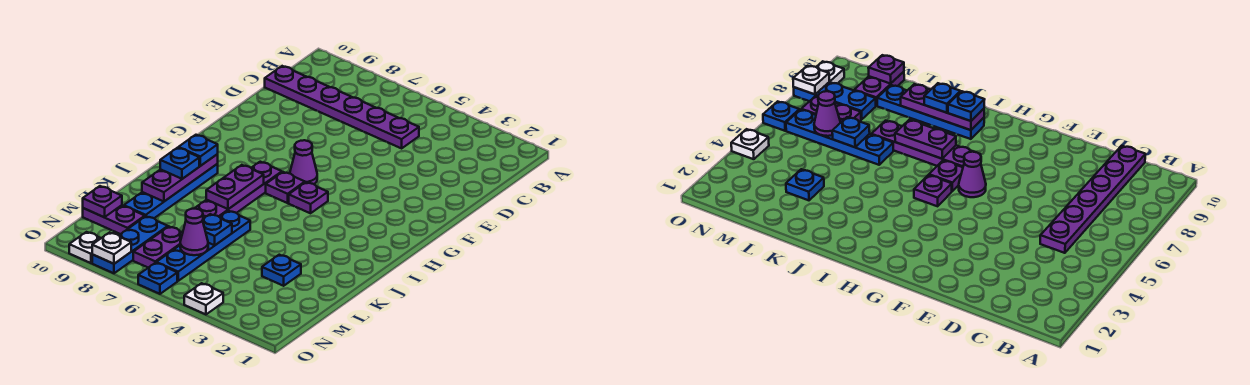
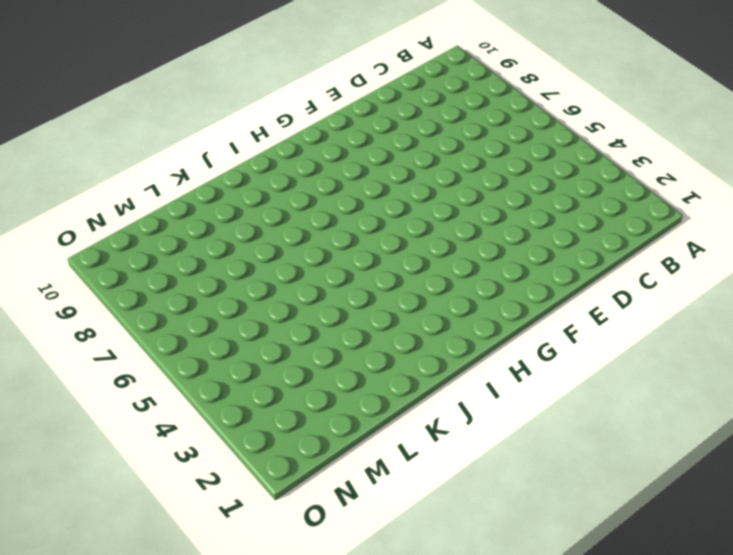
none -> purple 1x6 plate [265,66,419,148]
none -> purple 1x1 cone [290,140,317,184]
none -> purple 1x1 plate [289,182,328,213]

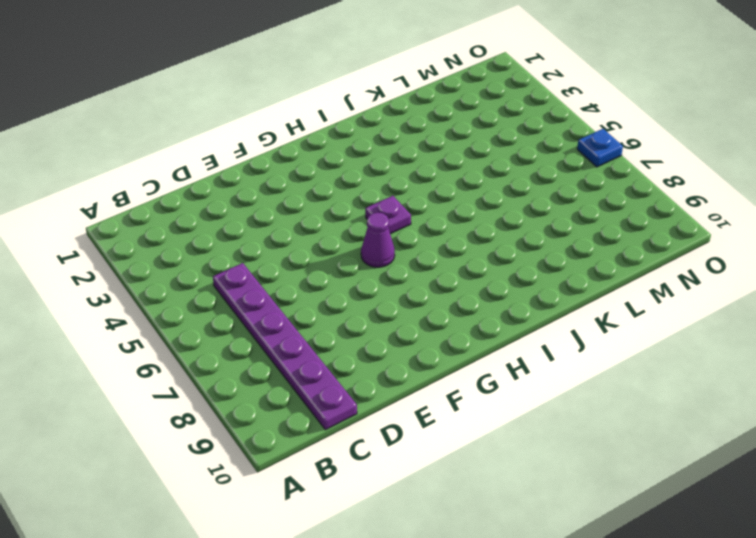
none -> purple 1x1 plate [266,172,305,203]
none -> purple 1x4 plate [194,162,282,219]
none -> blue 1x4 plate [124,164,218,218]

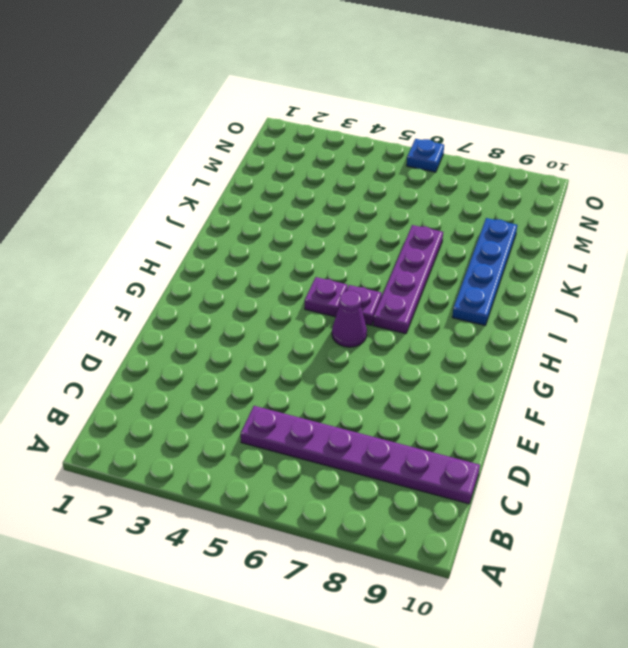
none -> blue 1x4 plate [156,211,250,281]
none -> blue 1x1 plate [262,255,301,286]
none -> purple 1x2 plate [133,227,183,268]

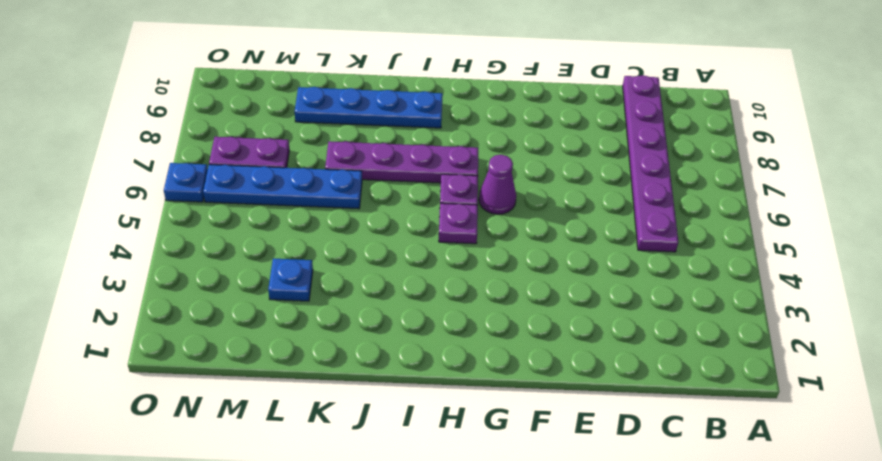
none -> blue 1x3 plate [92,216,168,273]
none -> purple 1x2 plate [83,205,145,234]
none -> white 1x1 plate [184,283,223,314]

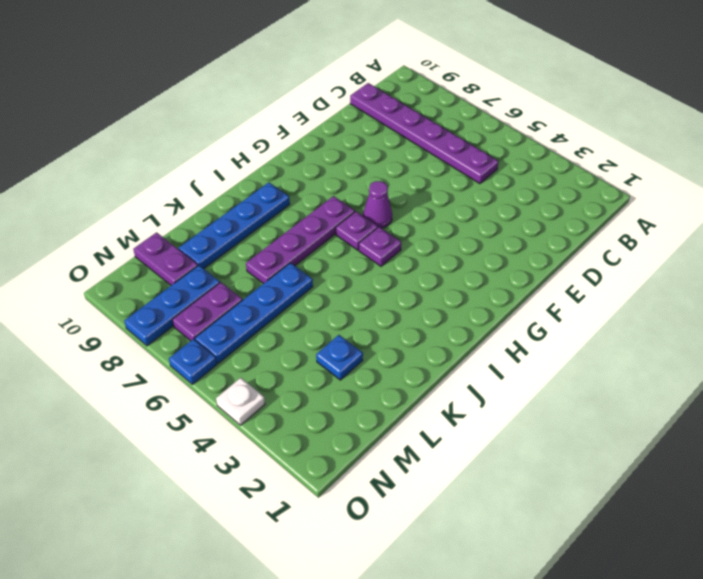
none -> white 1x1 plate [69,232,101,263]
none -> purple 1x2 plate [206,165,264,209]
none -> purple 1x3 plate [142,154,218,202]

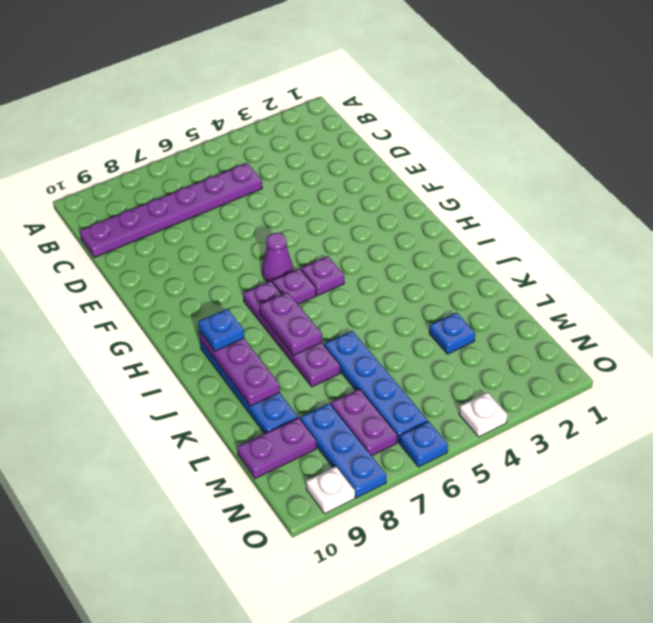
none -> blue 1x1 plate [203,214,232,245]
none -> purple 1x1 cone [180,209,208,255]
none -> purple 1x1 plate [83,186,122,217]

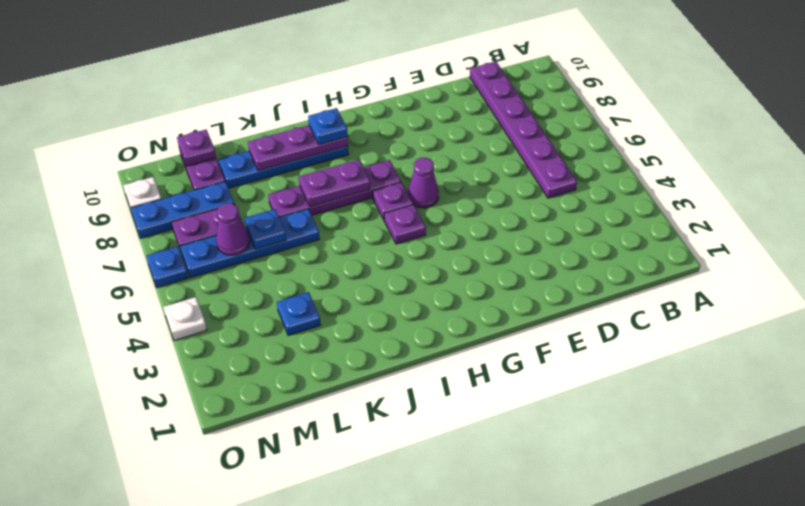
none -> white 1x1 plate [92,232,131,264]
none -> blue 1x1 plate [160,148,199,179]

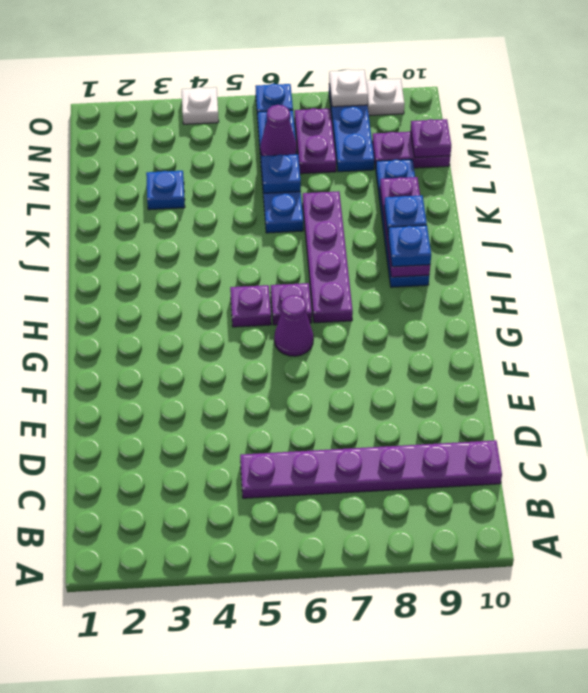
none -> purple 1x2 plate [206,165,264,209]

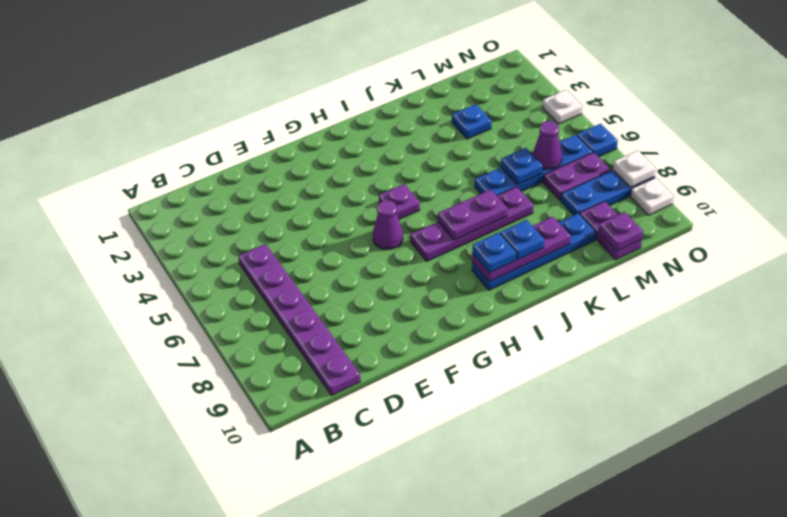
none -> purple 1x1 plate [266,172,305,203]

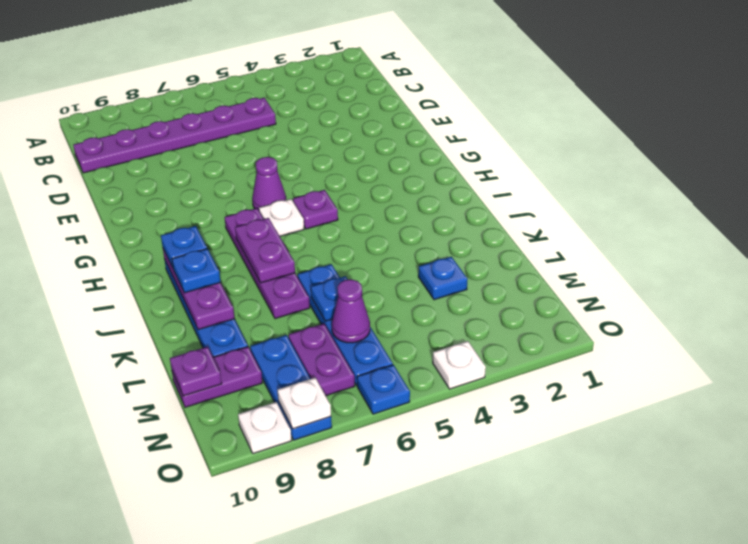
white 1x1 plate [259,199,304,236] -> purple 1x1 plate [266,172,305,203]

